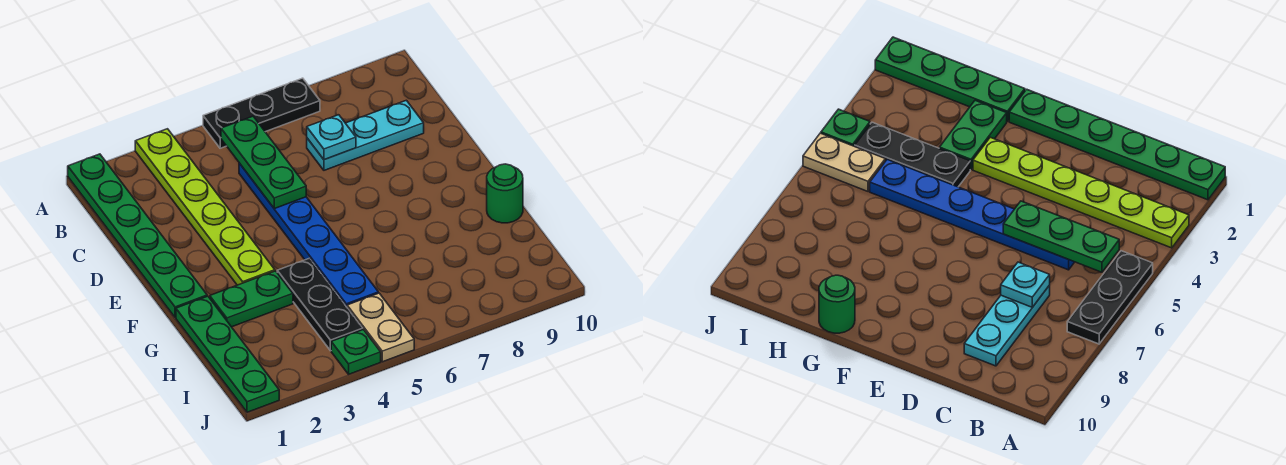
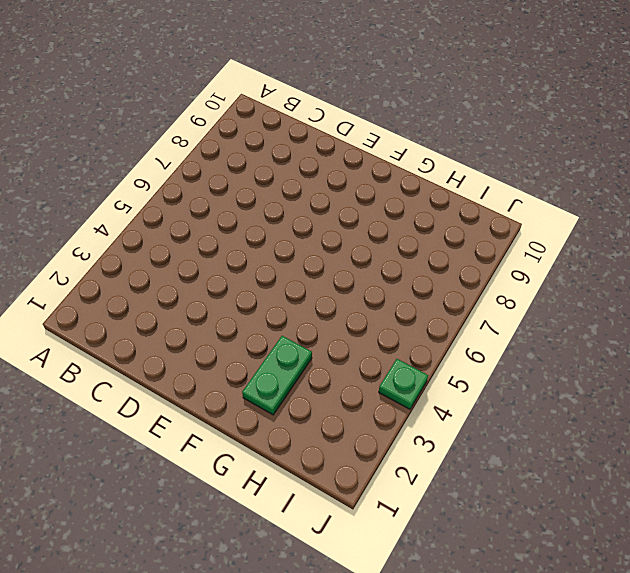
none -> green 1x6 plate [68,154,207,317]
none -> lime 1x6 plate [135,129,275,285]
none -> black 1x3 plate [203,78,320,148]

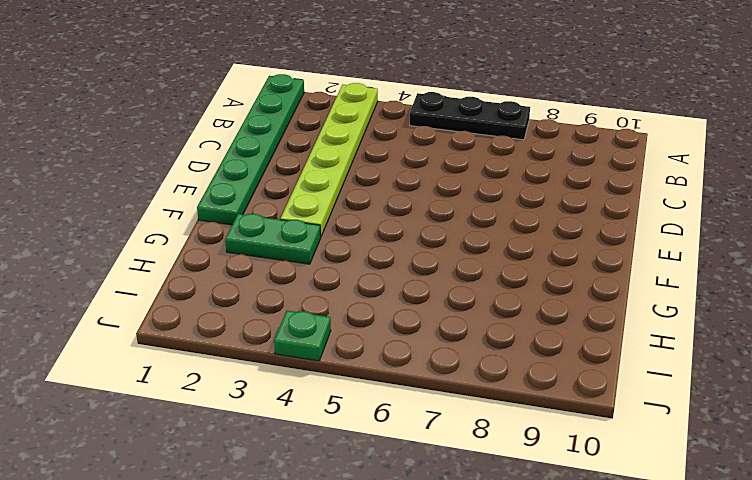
none -> blue 1x6 plate [239,163,378,307]
none -> cyan 1x3 plate [307,100,424,170]
none -> green 1x4 plate [176,296,279,412]

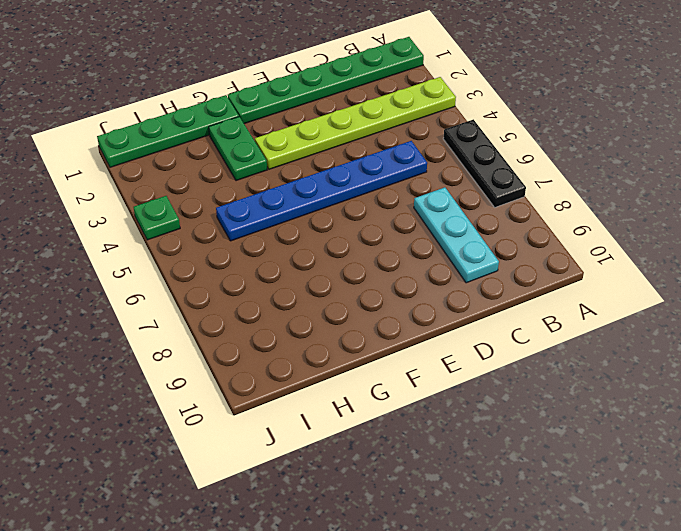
none -> black 1x3 plate [277,258,363,351]
none -> green 1x1 round brick [487,164,523,223]
none -> tan 1x2 plate [347,293,414,362]

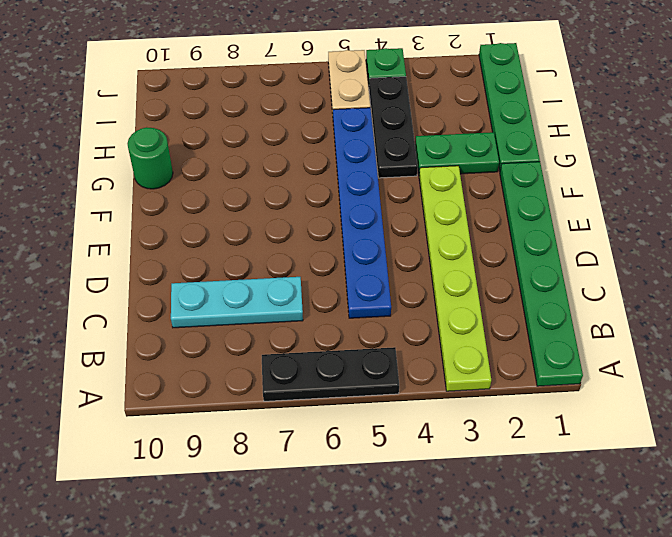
none -> green 1x3 plate [221,116,306,209]
none -> cyan 1x1 plate [307,115,356,160]

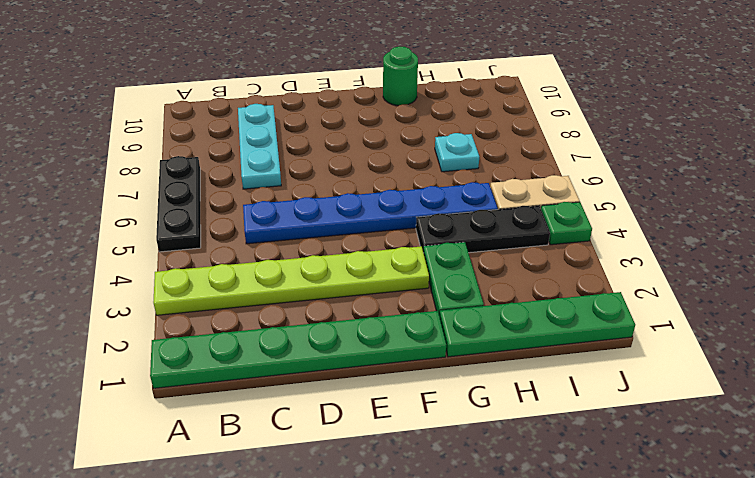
cyan 1x1 plate [435,133,479,172] -> cyan 1x1 plate moved to [307,115,356,160]
none -> green 1x3 plate [221,116,306,209]

